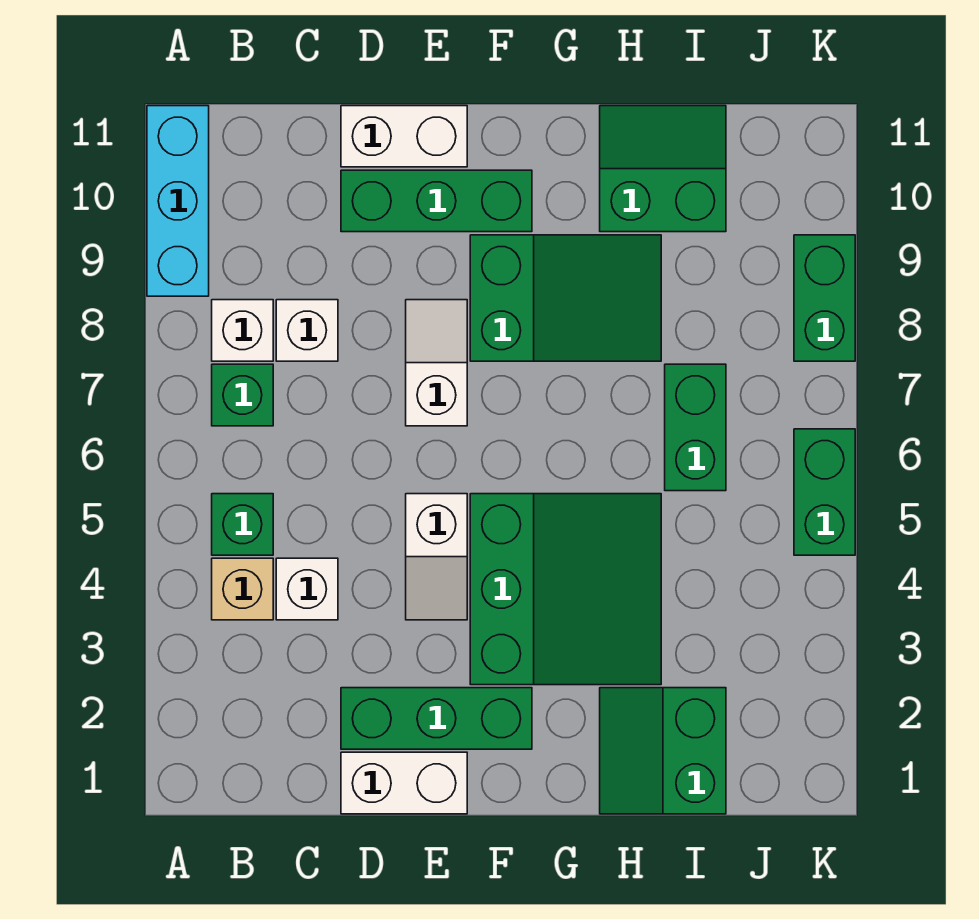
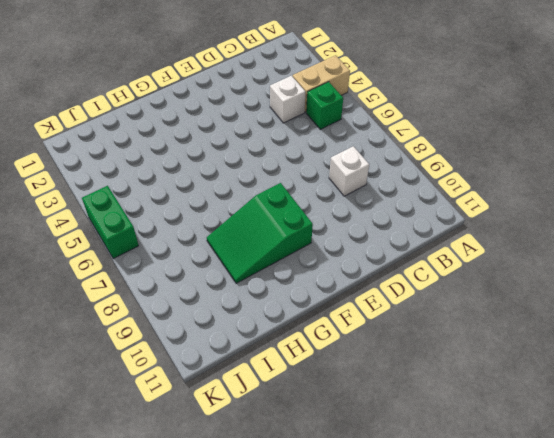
tan 1x2 brick [293,55,350,112] -> tan 1x1 brick [212,558,273,620]
none -> cyan 1x3 brick [147,106,209,296]
none -> green 1x1 brick [212,364,273,426]
none -> white 1x1 brick [212,300,273,361]

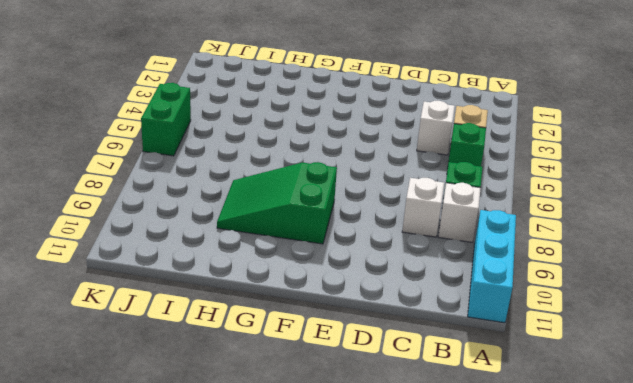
none -> white 1x2 brick [341,752,467,814]
none -> green 1x3 brick [341,688,532,749]
none -> green 1x3 brick [341,170,532,232]

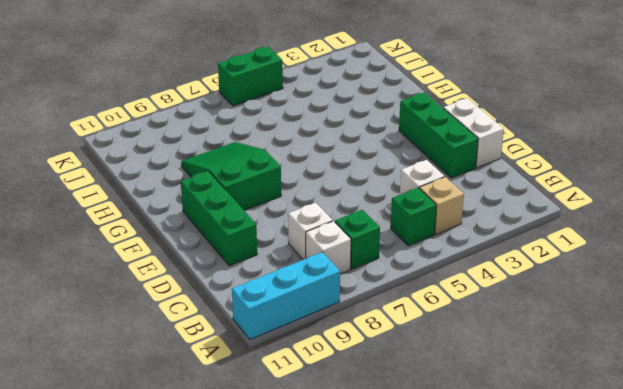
none -> white 1x2 brick [341,106,467,167]
none -> white 1x2 slope [406,494,467,620]
none -> white 1x2 slope [406,300,467,426]

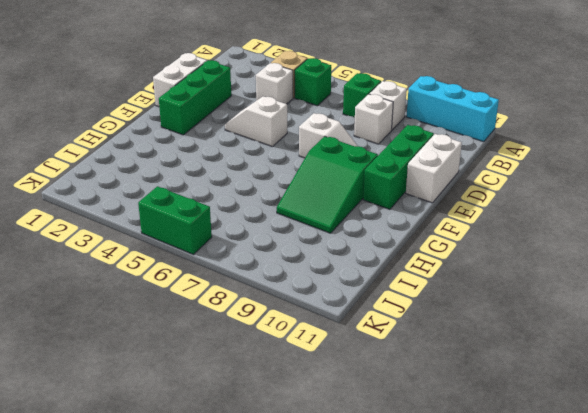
none -> green 3x3 slope [470,494,661,685]
none -> green 2x2 slope [600,688,726,814]
none -> green 2x2 slope [600,106,726,232]

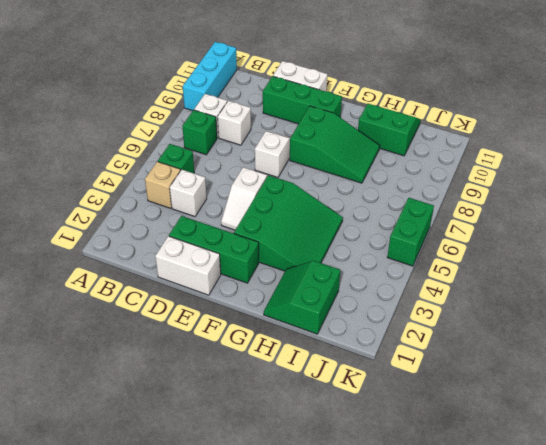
none -> green 1x2 brick [665,364,726,491]
none -> green 1x2 brick [794,235,855,361]

